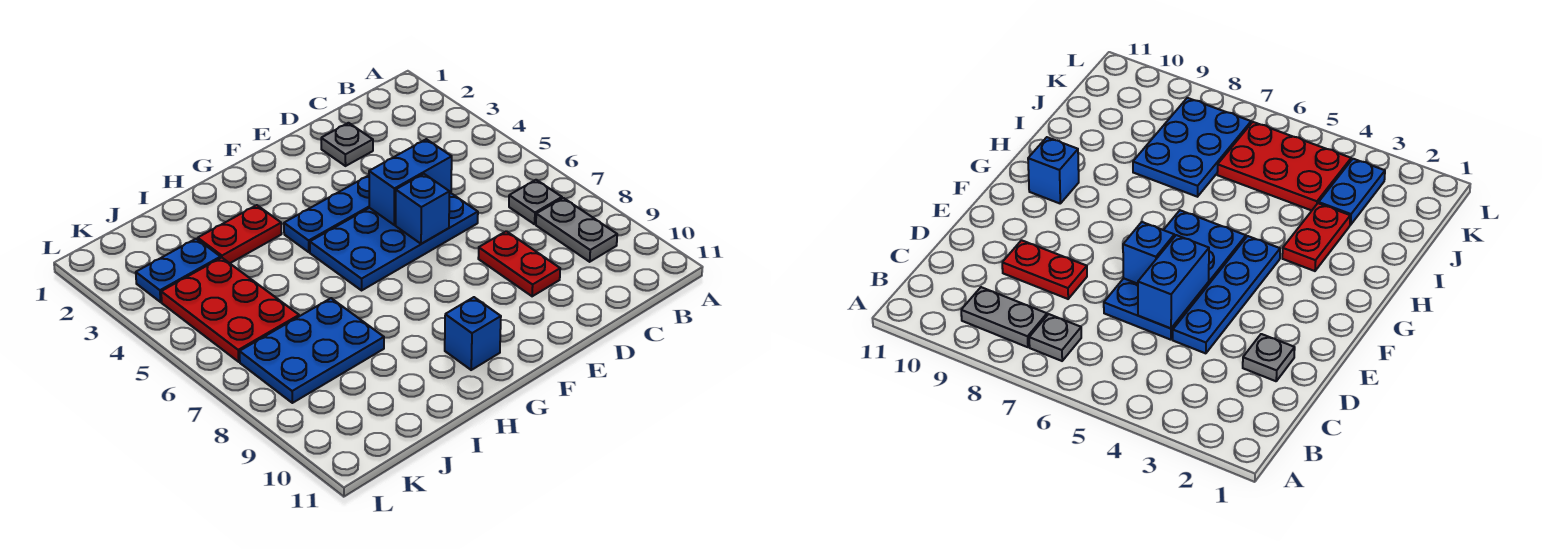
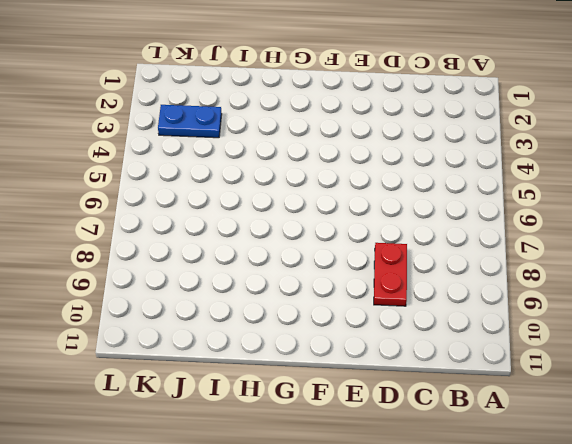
none -> grey 1x1 plate [509,180,562,224]
none -> grey 1x2 plate [536,198,617,262]
none -> grey 1x1 plate [321,123,373,166]

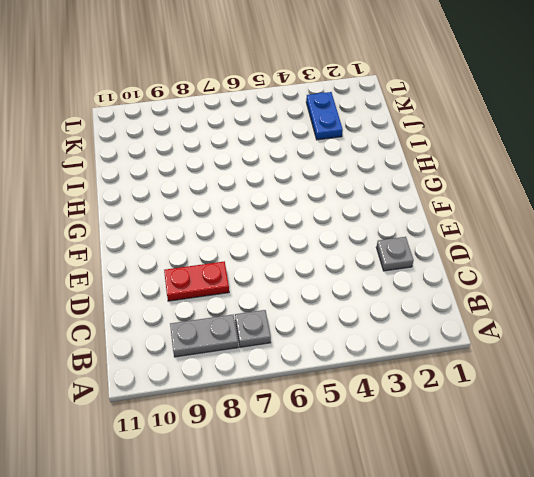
none -> blue 1x4 plate [284,175,369,252]
none -> blue 2x4 plate [310,193,478,290]
none -> blue 1x1 brick [445,297,501,370]

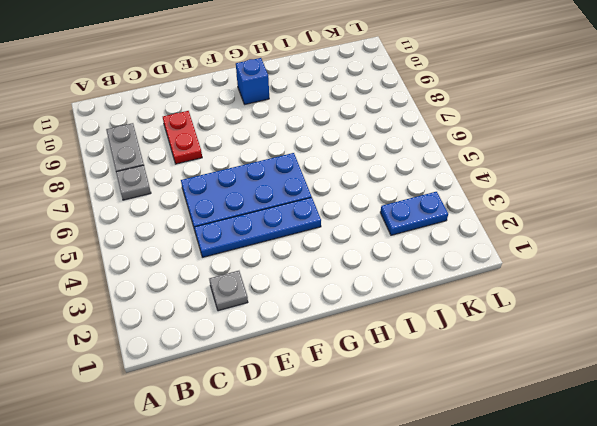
none -> red 1x2 plate [198,205,282,263]
none -> blue 2x3 plate [240,298,384,403]
none -> red 2x3 plate [161,258,299,362]

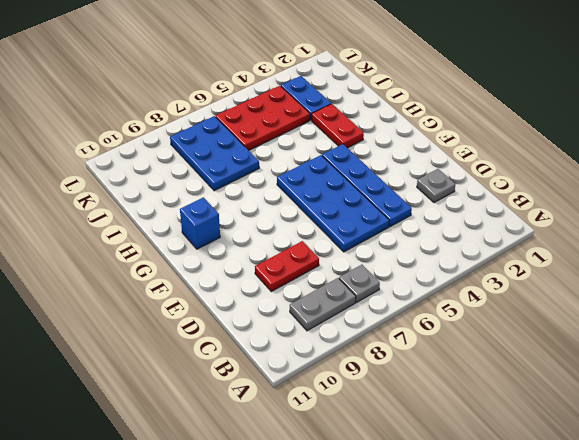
none -> blue 1x2 brick [369,139,452,225]
none -> blue 1x1 brick [396,174,449,244]

